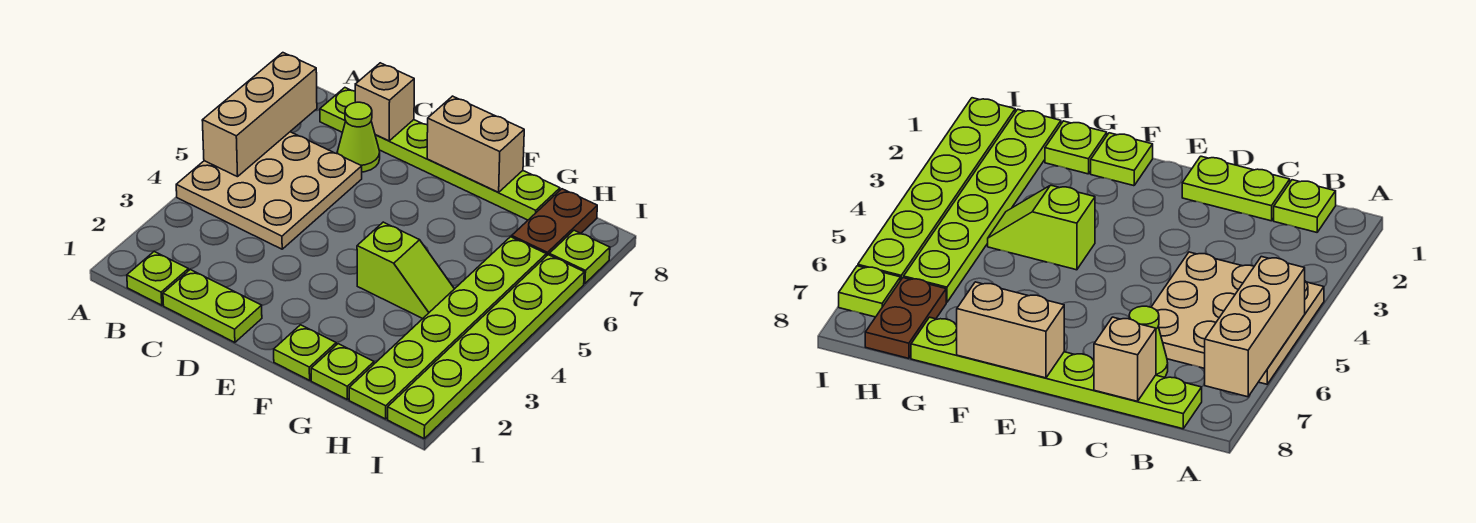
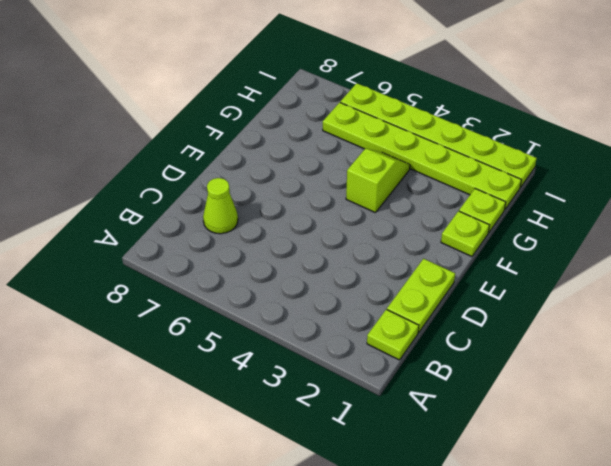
none -> tan 3x3 plate [176,132,362,249]
none -> lime 1x6 plate [320,88,560,220]
none -> brown 1x2 plate [512,189,597,256]

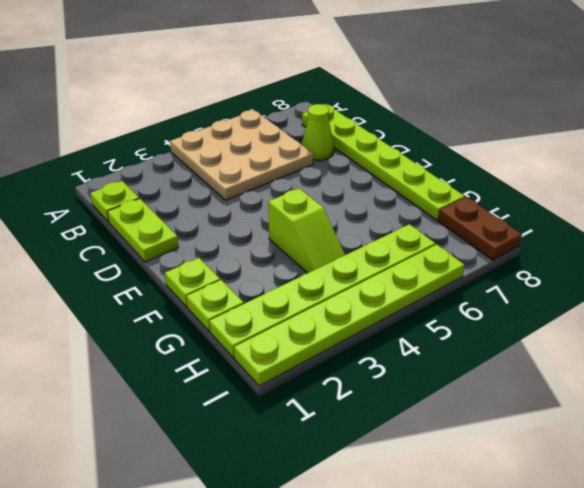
brown 1x2 plate [438,197,522,260] -> brown 1x2 plate turned to [512,189,597,256]
none -> lime 1x1 plate [549,230,610,284]
none -> tan 1x3 brick [202,53,317,177]
none -> tan 1x1 brick [355,63,414,141]

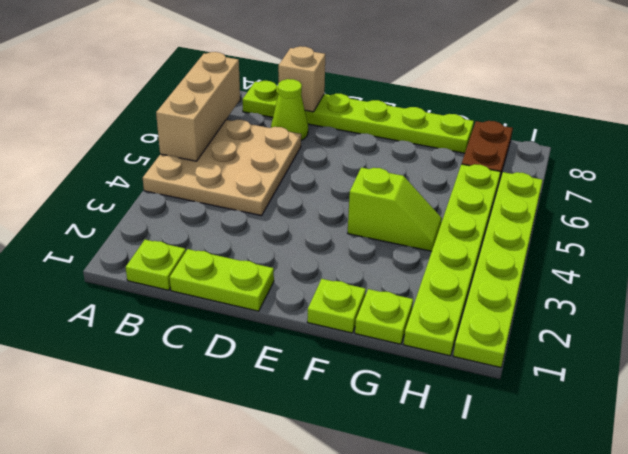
none -> lime 1x1 plate [549,230,610,284]
none -> tan 1x2 brick [427,96,524,192]

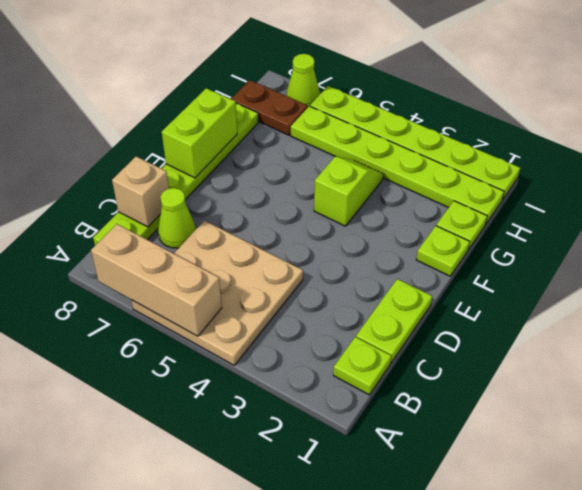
lime 1x2 brick [162,88,237,178] -> tan 1x2 brick [427,96,524,192]
lime 1x1 cone [287,54,320,107] -> lime 1x1 plate [549,230,610,284]

